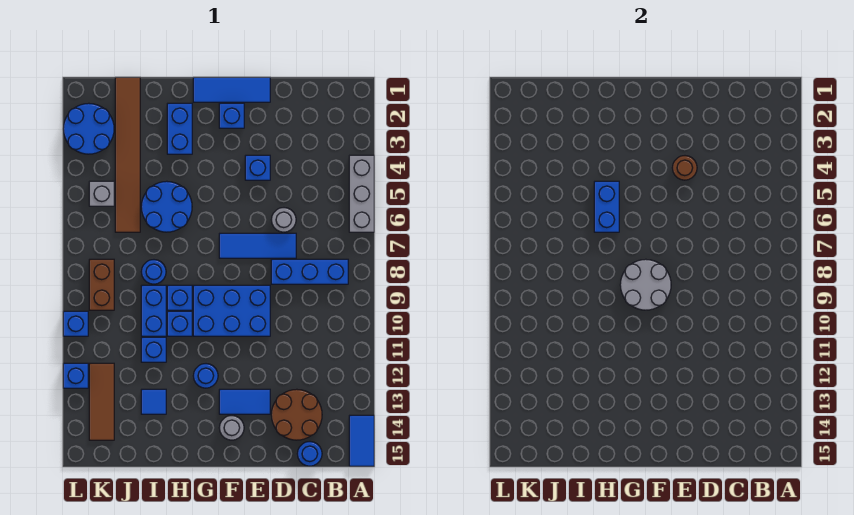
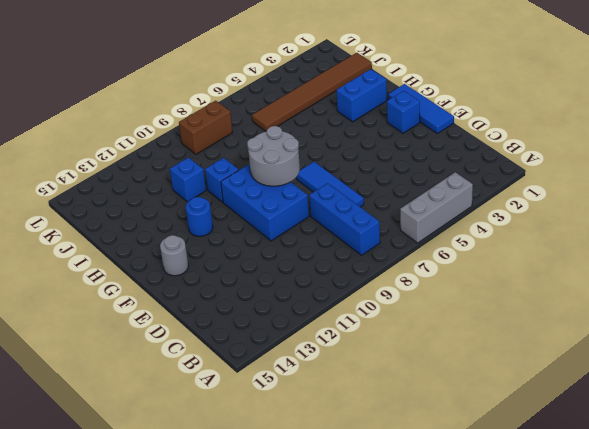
none -> blue 1x2 tile [349,415,374,466]
none -> brown 2x2 round brick [271,389,322,440]
none -> blue 1x1 round brick [297,442,322,466]
none -> grey 1x1 round brick [271,208,296,232]

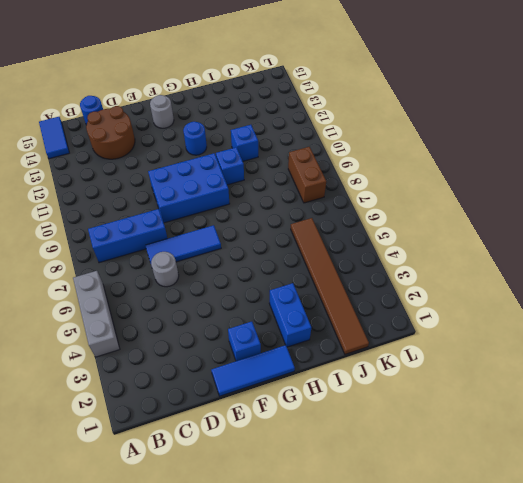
none -> blue 1x1 brick [245,155,270,180]
none -> blue 1x2 tile [219,389,270,414]
none -> blue 2x2 round brick [141,181,192,232]
none -> blue 1x1 brick [167,285,192,310]

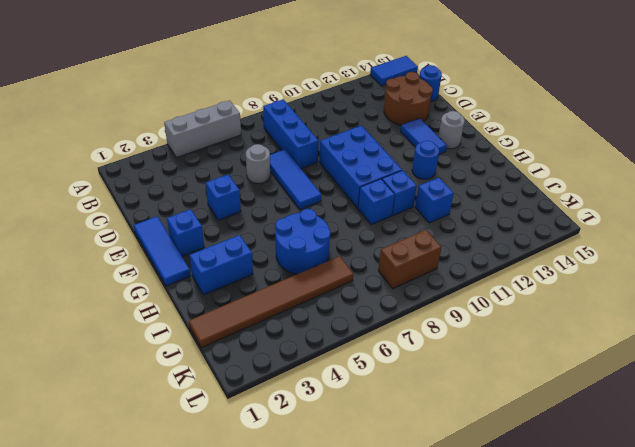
none -> blue 1x1 round brick [141,260,166,284]
none -> blue 1x2 brick [141,285,166,336]
none -> blue 1x1 tile [141,389,166,414]
none -> blue 2x2 round brick [63,103,114,154]

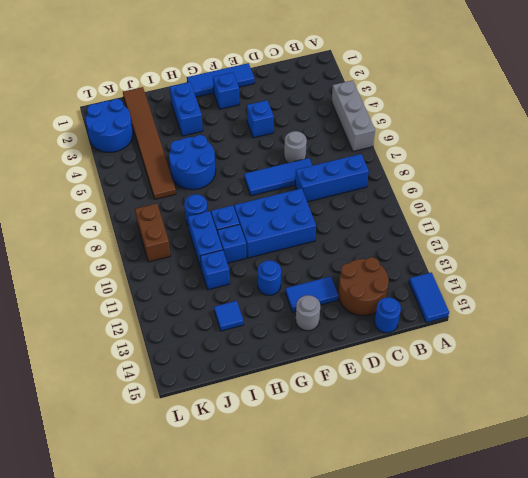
none -> grey 1x1 brick [89,181,114,206]
none -> brown 1x3 tile [89,363,114,440]
none -> blue 1x1 brick [63,311,88,336]
none -> blue 1x1 brick [63,363,88,388]

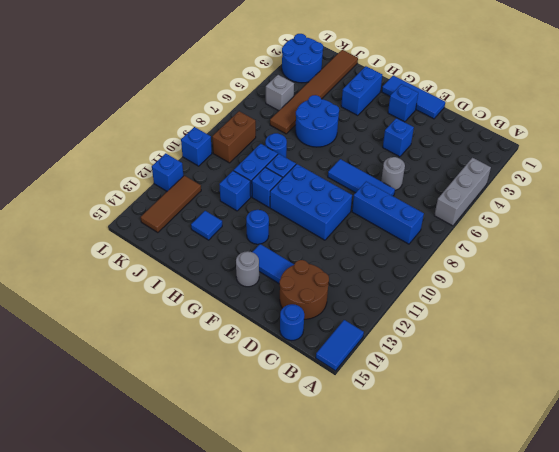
none -> brown 1x1 round brick [672,156,697,180]
none -> grey 2x2 round brick [620,259,671,310]
none -> blue 1x2 brick [594,181,619,232]

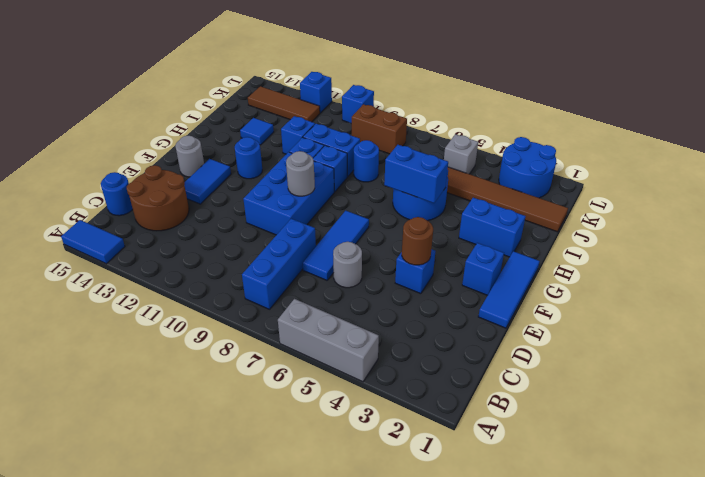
grey 1x1 round brick [286,151,315,196] -> grey 2x2 round brick [620,259,671,310]

